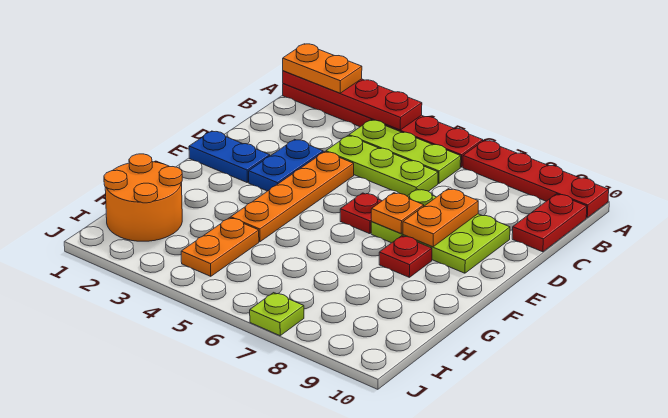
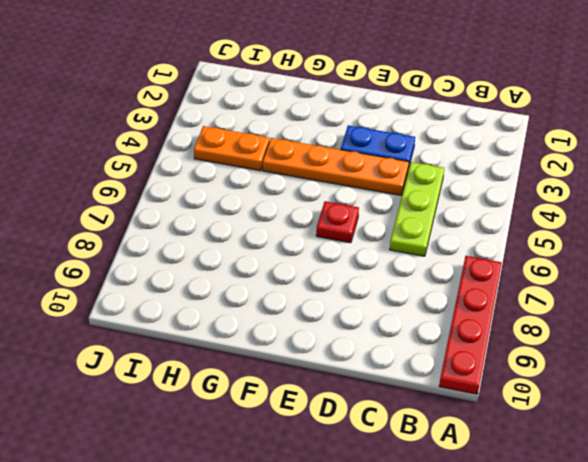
none -> red 1x6 plate [283,84,483,167]
none -> lime 1x3 plate [349,120,461,183]
none -> red 1x2 plate [512,194,587,252]

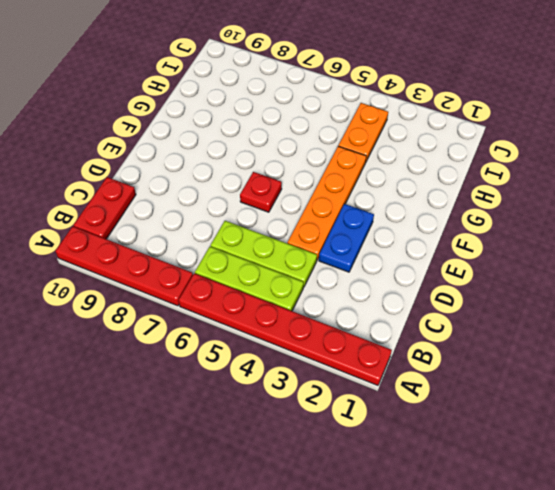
none -> lime 2x3 plate [371,189,510,273]
none -> blue 1x2 plate [189,131,270,182]
none -> red 1x1 plate [379,236,432,277]

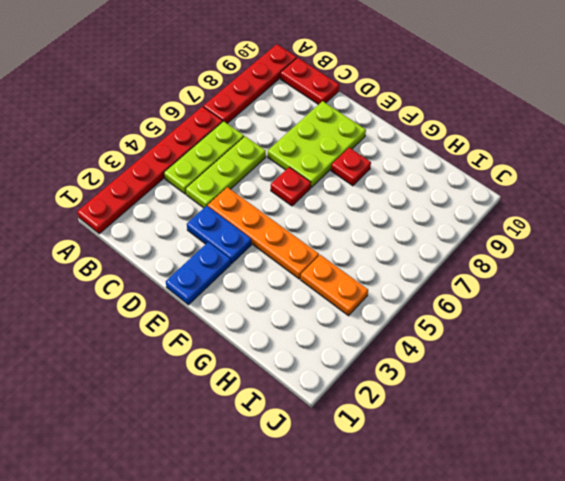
none -> orange 2x2 round brick [104,154,182,241]
none -> lime 1x1 plate [250,293,304,336]
none -> red 1x4 plate [283,71,422,130]

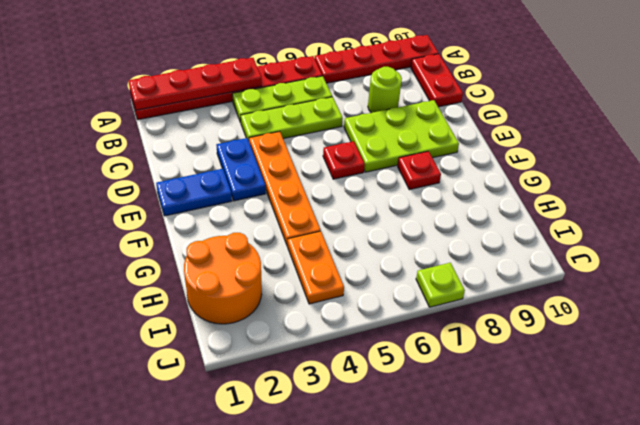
lime 1x1 round brick [368,67,402,113] -> none
none -> orange 1x2 plate [403,189,478,247]
none -> orange 1x1 plate [371,193,424,234]
none -> orange 1x2 plate [283,44,362,93]

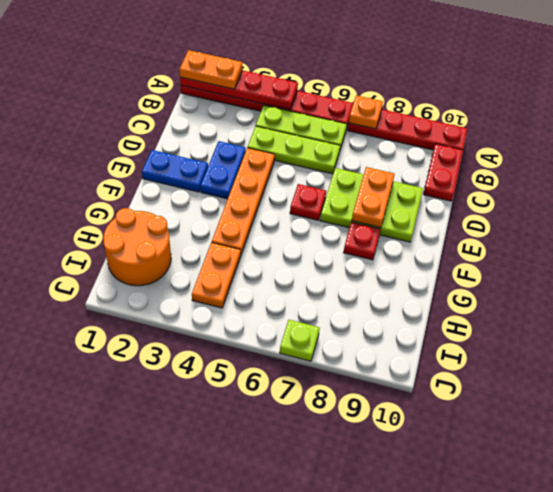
orange 1x1 plate [349,95,383,129] -> orange 1x1 plate moved to [371,193,424,234]

